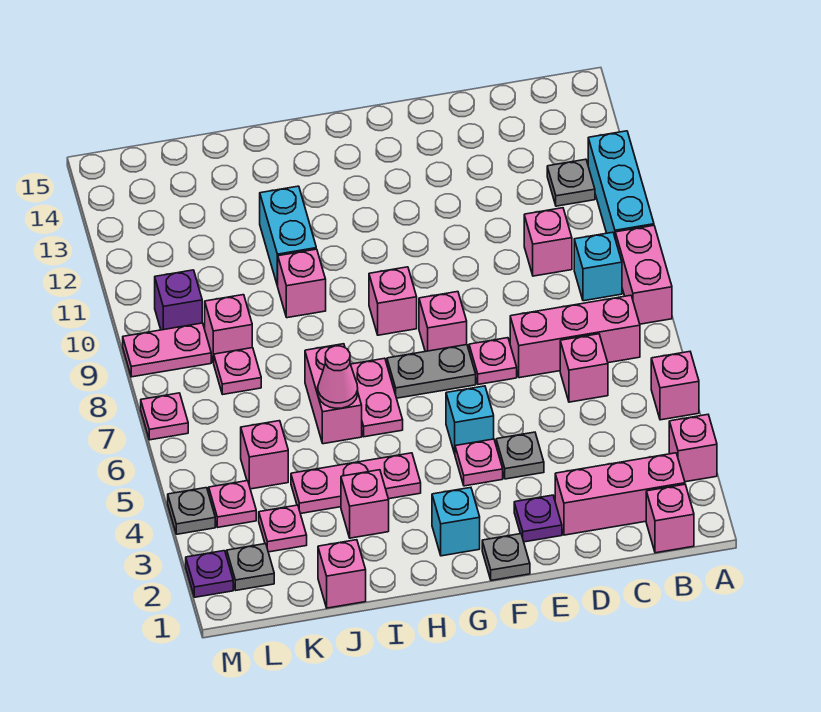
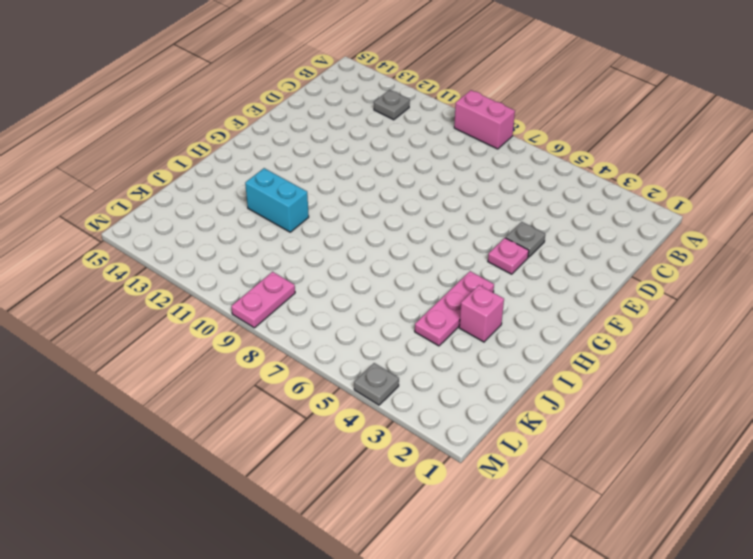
none -> pink 1x1 brick [669,415,717,482]
none -> pink 1x1 brick [651,352,699,420]
none -> cyan 1x3 brick [588,131,654,236]
none -> pink 1x1 brick [646,484,694,553]

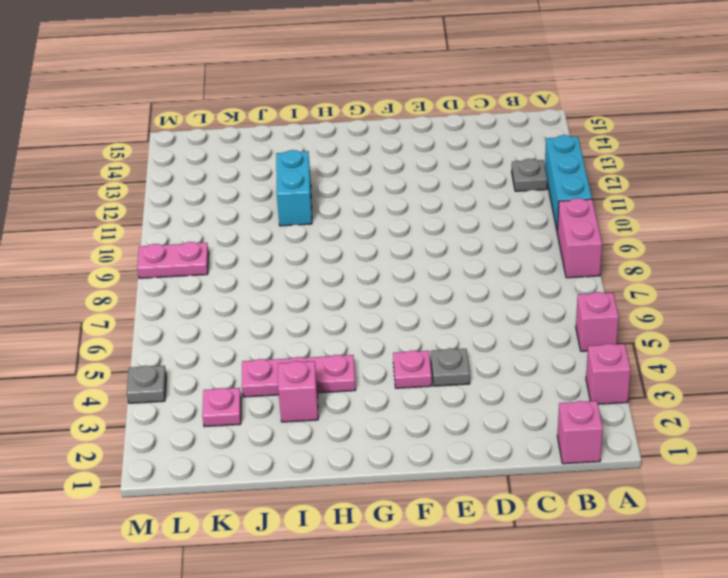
none -> pink 1x3 brick [555,453,685,535]
none -> pink 1x3 brick [510,295,640,378]
none -> cyan 1x1 brick [574,232,622,301]
none -> pink 1x1 brick [560,334,608,402]

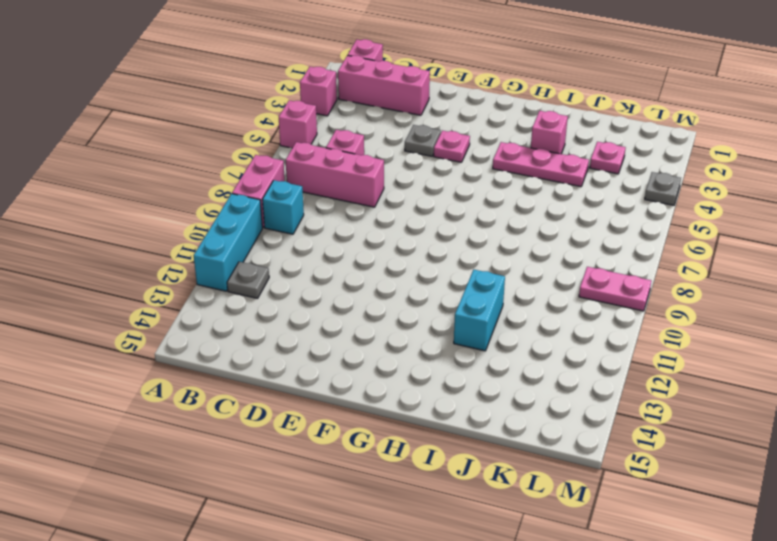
none -> pink 1x1 brick [524,208,572,276]
none -> purple 1x1 plate [514,495,562,542]
none -> pink 1x1 plate [469,338,517,384]
none -> grey 1x1 plate [482,534,530,580]

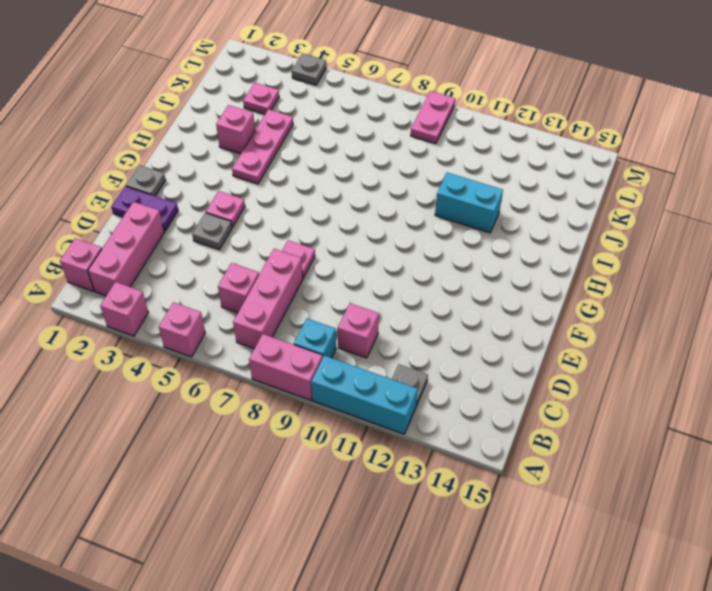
purple 1x2 plate [111,186,178,231] -> purple 1x1 plate [514,495,562,542]
none -> cyan 1x1 brick [446,386,494,454]
none -> grey 1x2 plate [387,345,476,398]
none -> pink 1x1 brick [419,292,467,352]
none -> cyan 1x1 brick [432,488,480,556]

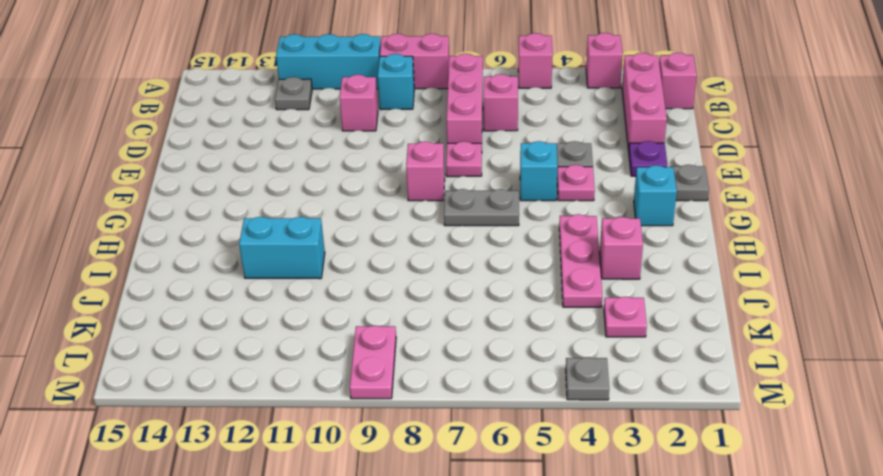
grey 1x2 plate [444,189,519,226] -> grey 1x2 plate turned to [387,345,476,398]
none -> pink 1x1 brick [369,267,417,335]
none -> pink 1x2 plate [351,358,403,437]
none -> pink 1x2 brick [305,344,362,444]
none -> pink 1x1 brick [278,249,326,318]

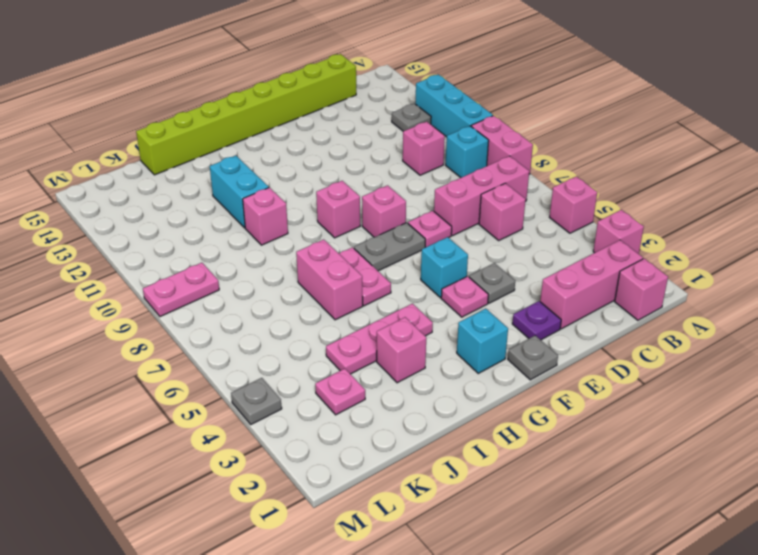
lime 1x8 brick [136,54,356,175] -> none
none -> pink 1x1 brick [318,540,366,608]
none -> pink 1x1 brick [241,421,288,489]
none -> pink 1x1 plate [214,348,261,394]
none -> pink 1x1 brick [205,295,252,363]

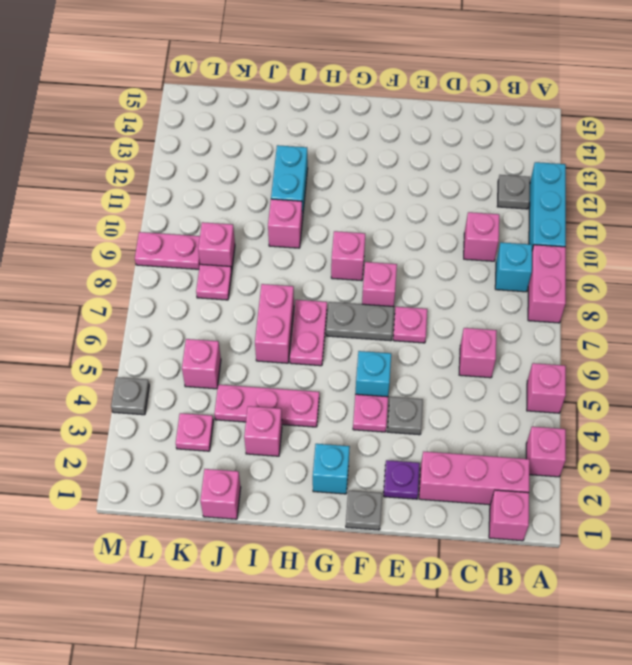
none -> pink 1x3 brick [510,295,640,378]
none -> grey 1x1 plate [227,544,274,590]
none -> pink 1x1 plate [209,481,256,527]
none -> purple 1x1 brick [155,270,202,330]

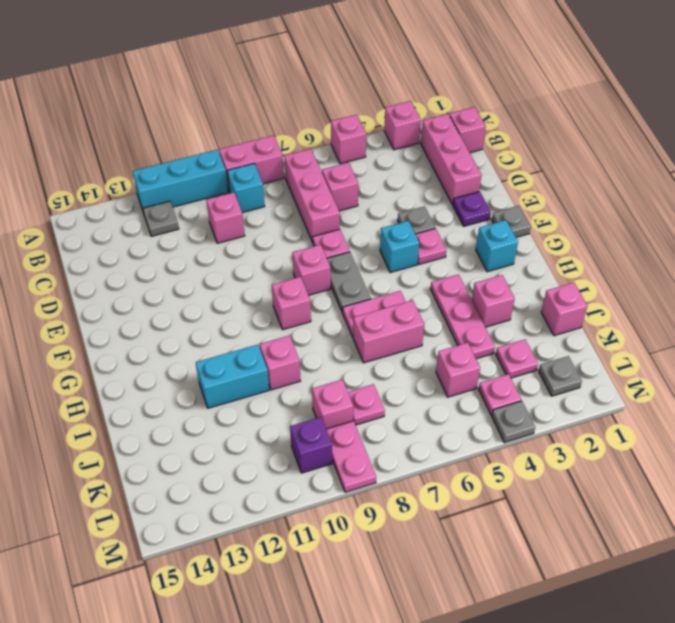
none -> purple 1x1 plate [186,551,233,597]
none -> pink 1x1 plate [141,393,188,440]
none -> pink 1x1 cone [318,346,358,408]

